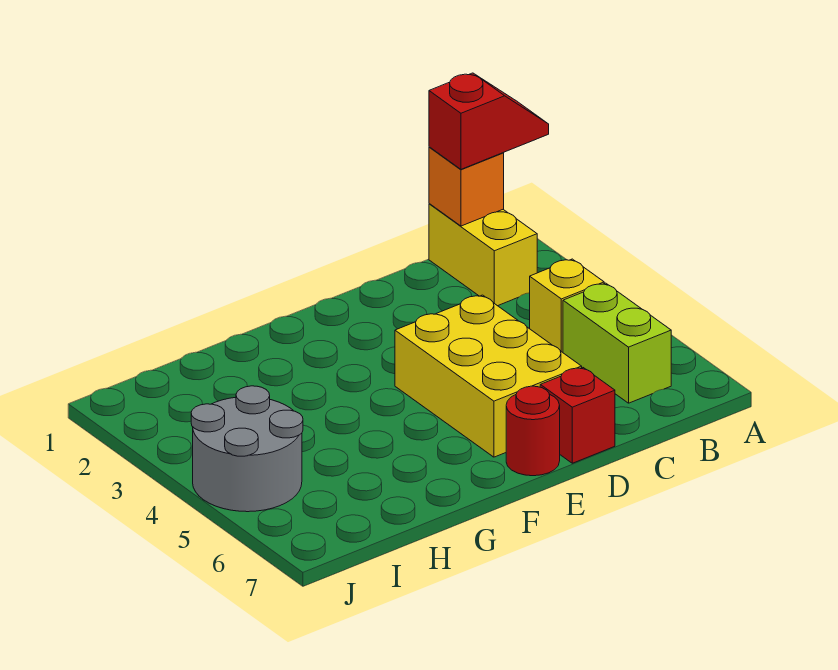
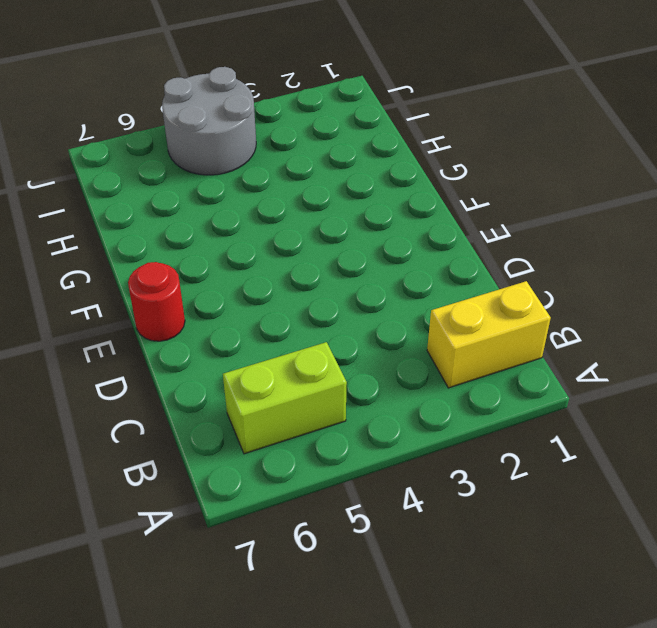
none -> yellow 1x1 brick [530,259,604,352]
none -> yellow 2x3 brick [395,295,582,457]

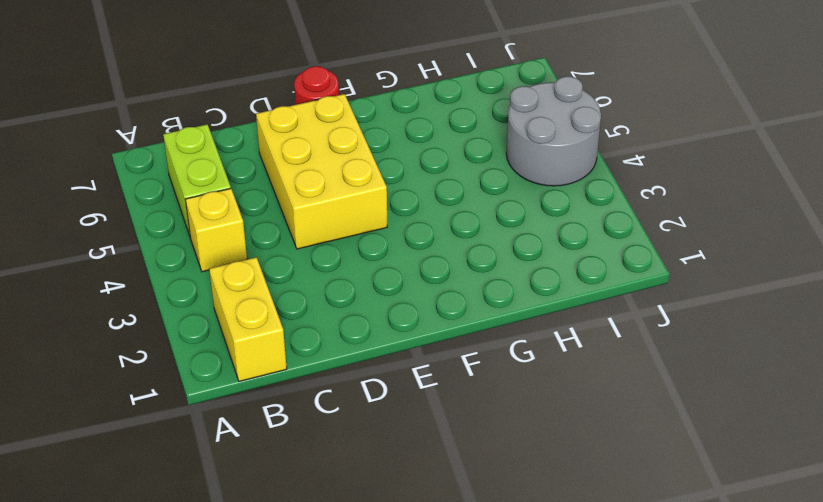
none -> red 1x1 brick [540,368,615,463]
none -> orange 1x1 brick [429,147,504,226]

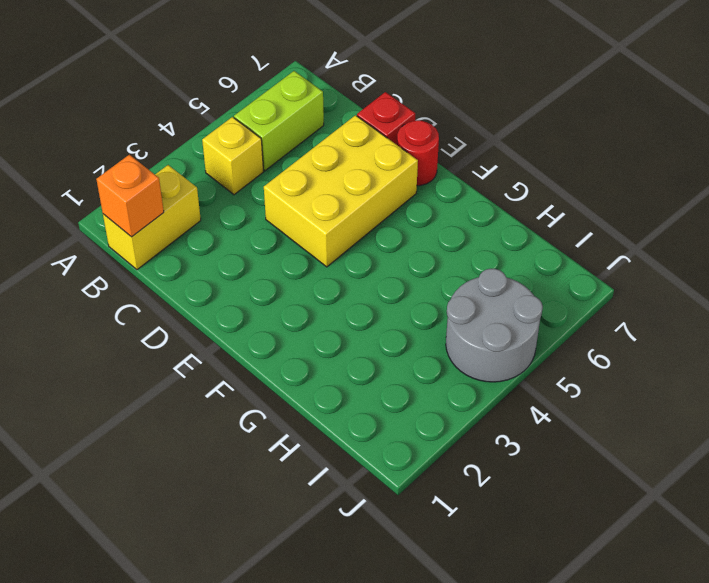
none -> red 1x2 slope [429,73,549,169]

